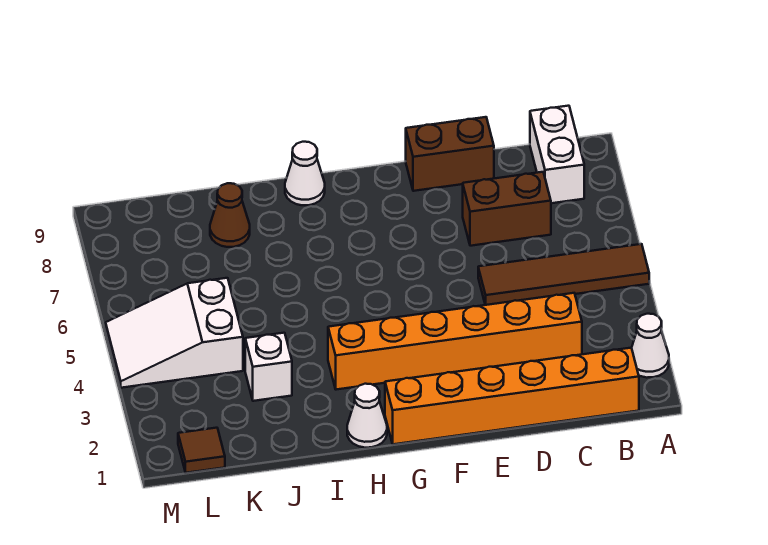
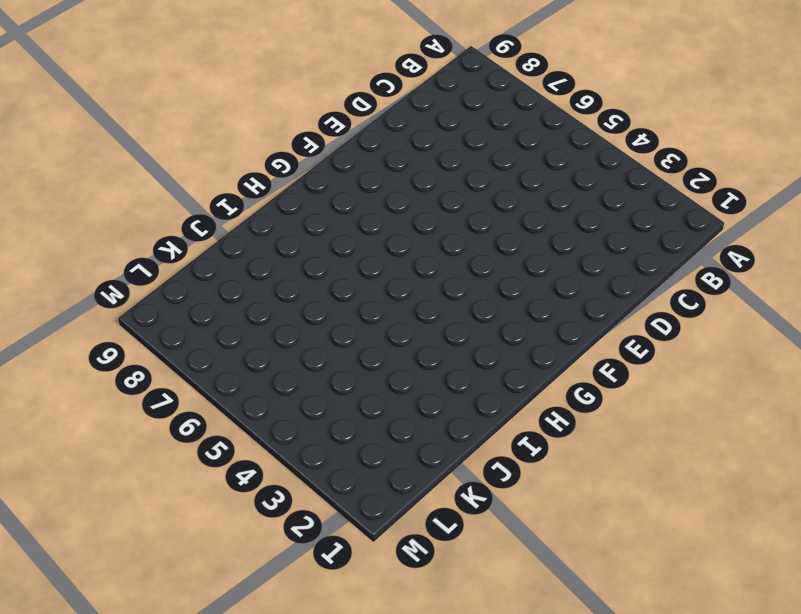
none -> white 1x1 cone [632,314,669,378]
none -> brown 1x4 tile [478,244,649,305]
none -> orange 1x6 brick [385,348,639,444]

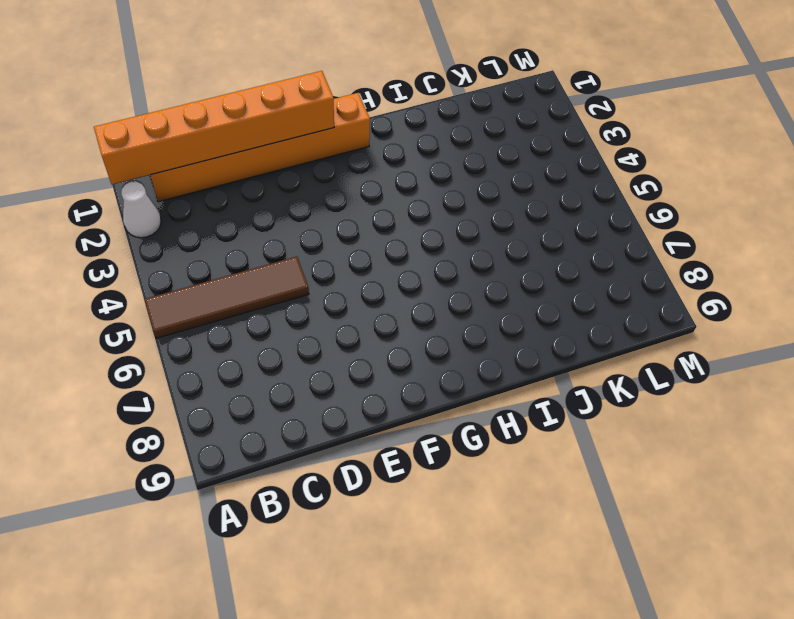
orange 1x6 brick [94,71,334,184] -> orange 1x6 brick moved to [328,293,582,390]
none -> white 1x2 brick [530,106,584,203]
none -> brown 1x2 brick [463,172,551,246]
none -> brown 1x2 brick [406,117,494,191]

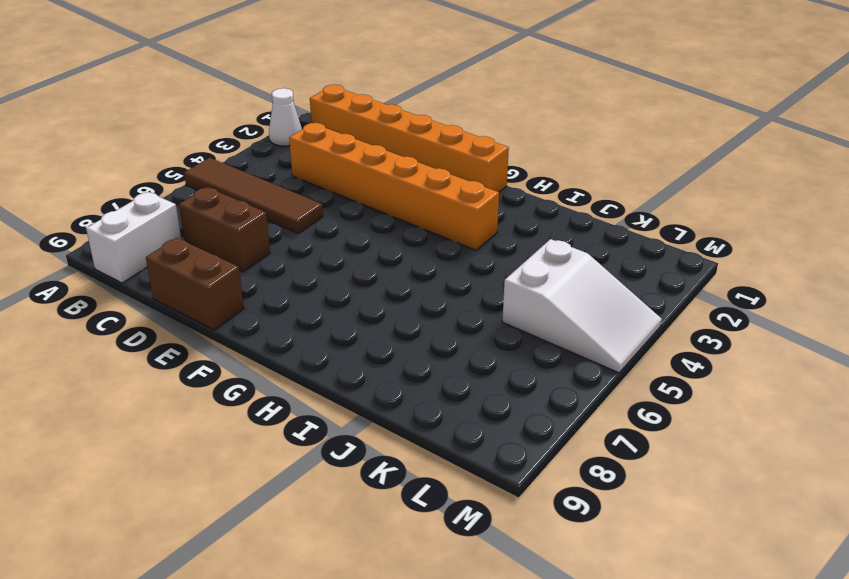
none -> white 1x1 cone [347,384,387,448]
none -> white 1x1 cone [285,142,325,205]
none -> white 1x1 brick [245,333,292,401]

